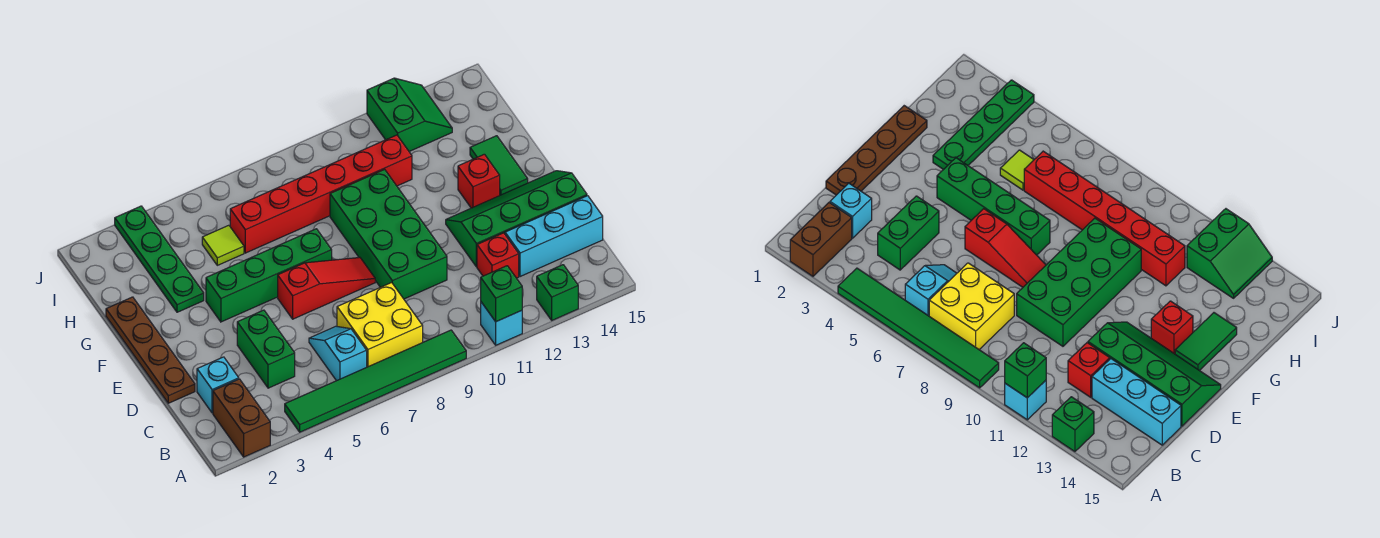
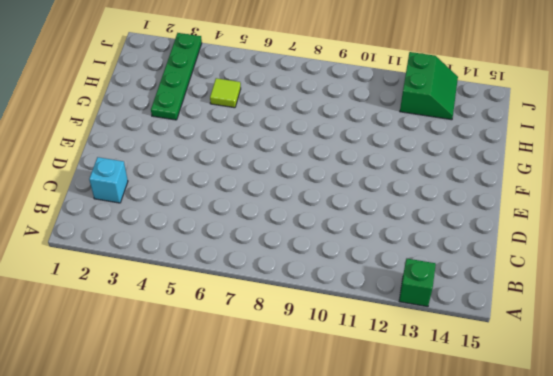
none -> brown 1x2 brick [213,379,270,457]
none -> green 1x6 tile [285,330,466,432]
none -> cyan 1x1 brick [481,302,522,345]

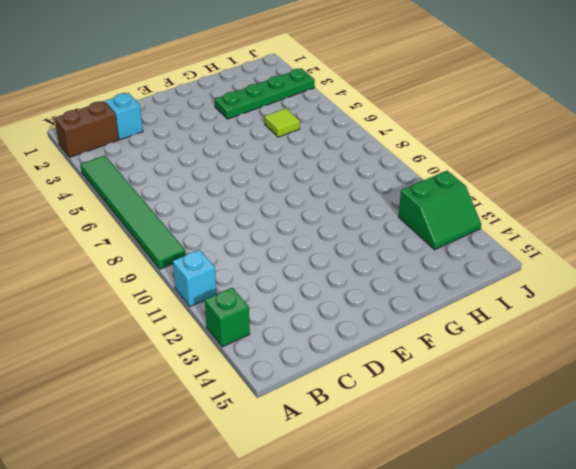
none -> cyan 1x2 slope [309,326,367,381]
none -> yellow 2x2 brick [337,283,423,367]
none -> green 1x2 brick [237,310,295,388]

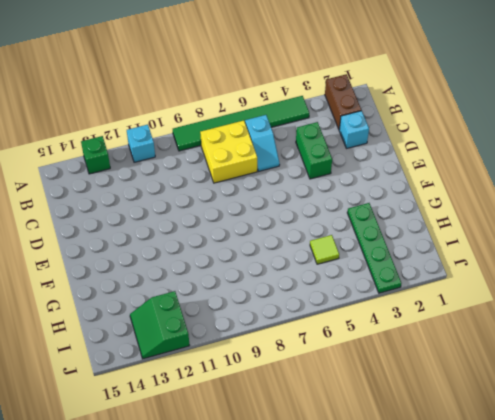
none -> red 1x1 brick [477,233,519,278]
none -> cyan 1x3 brick [505,196,603,277]
none -> brown 1x4 plate [106,297,195,403]

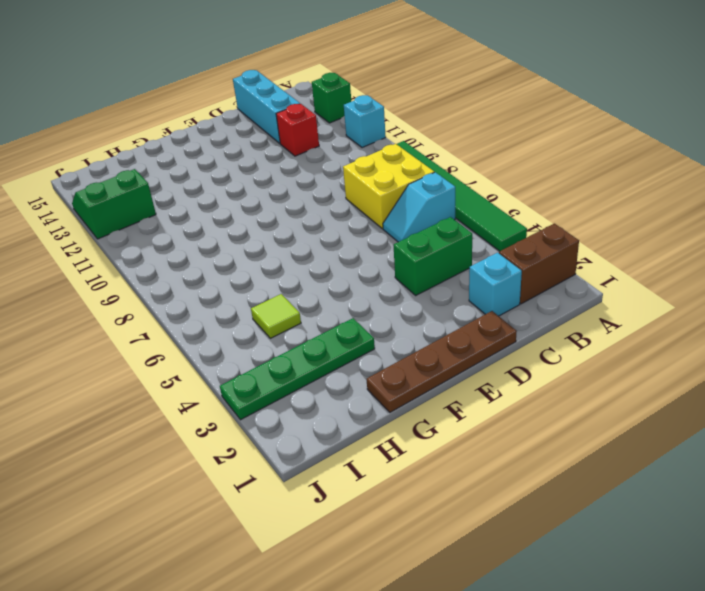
none -> green 2x4 brick [330,169,447,299]
none -> green 2x4 slope [446,171,587,267]
none -> red 1x3 slope [278,258,375,319]

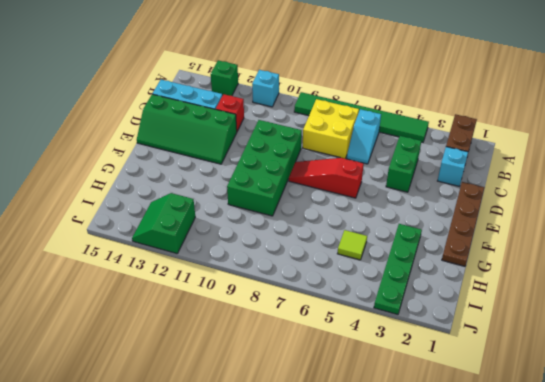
none -> green 1x4 brick [206,229,332,322]
none -> red 1x1 brick [458,154,500,208]
none -> green 1x2 tile [470,136,528,195]

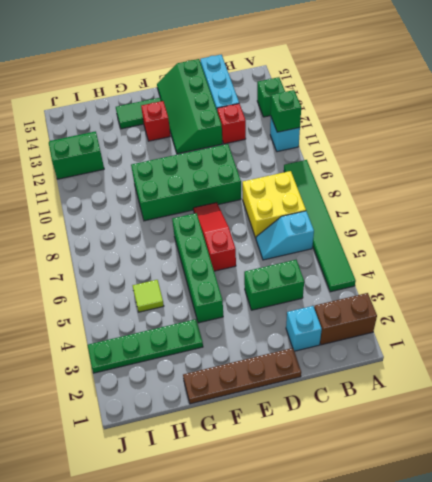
none -> red 1x6 brick [230,135,412,253]

